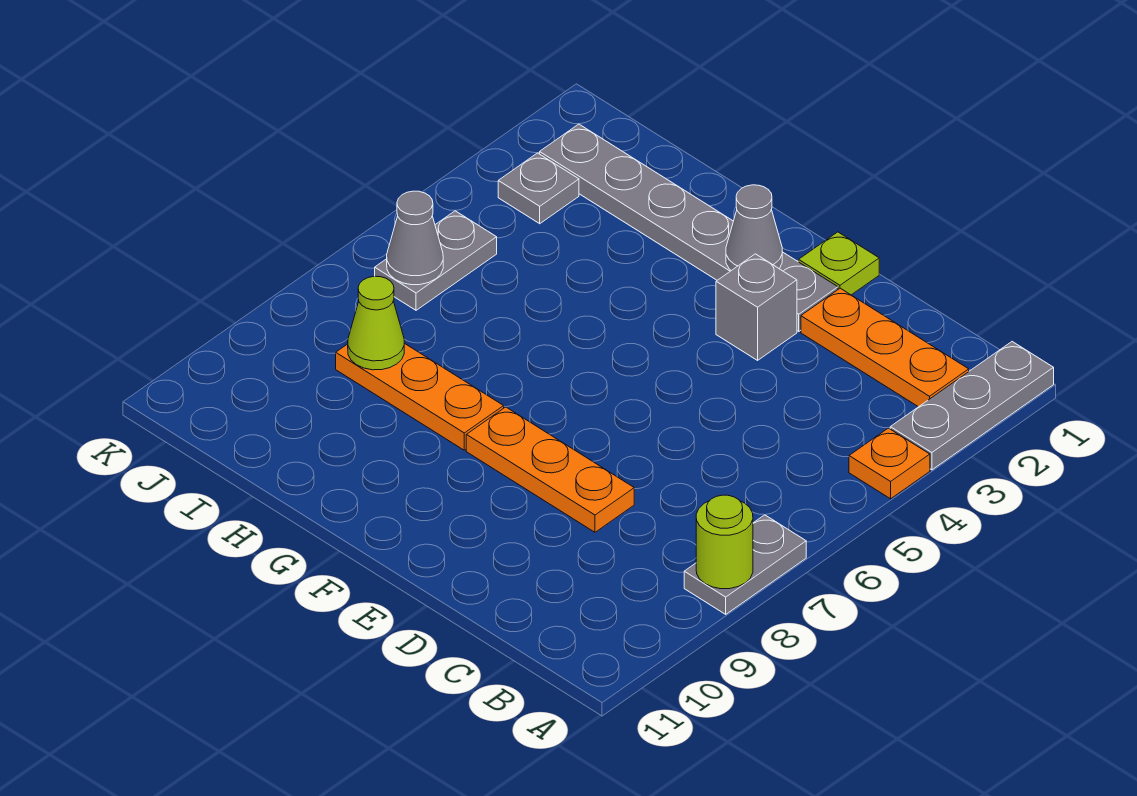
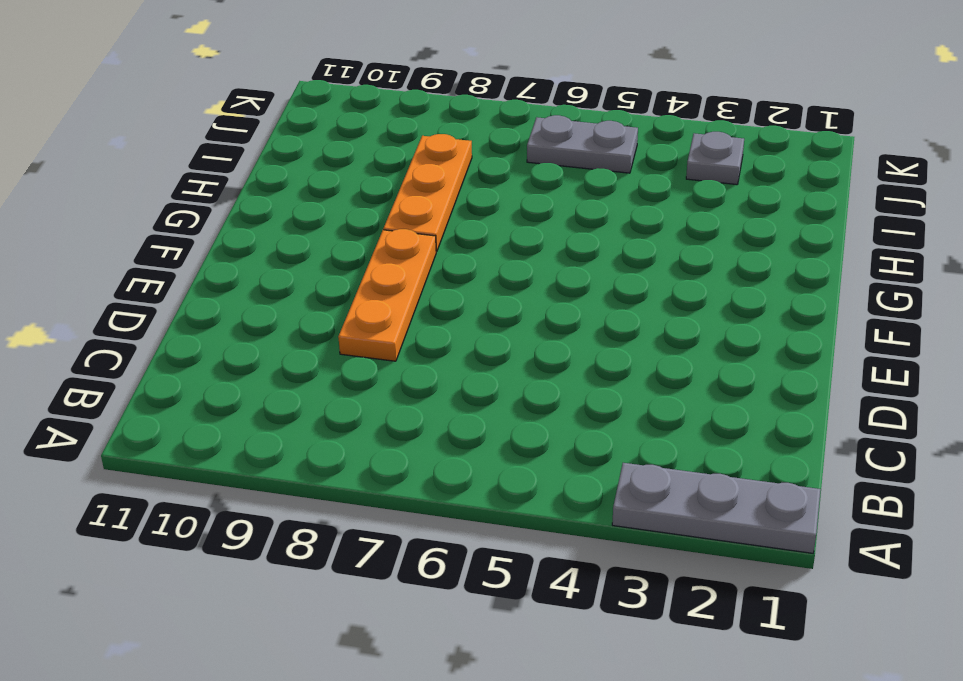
none -> orange 1x1 plate [849,428,930,499]
none -> grey 1x2 plate [684,515,806,614]
none -> orange 1x3 plate [801,288,969,407]

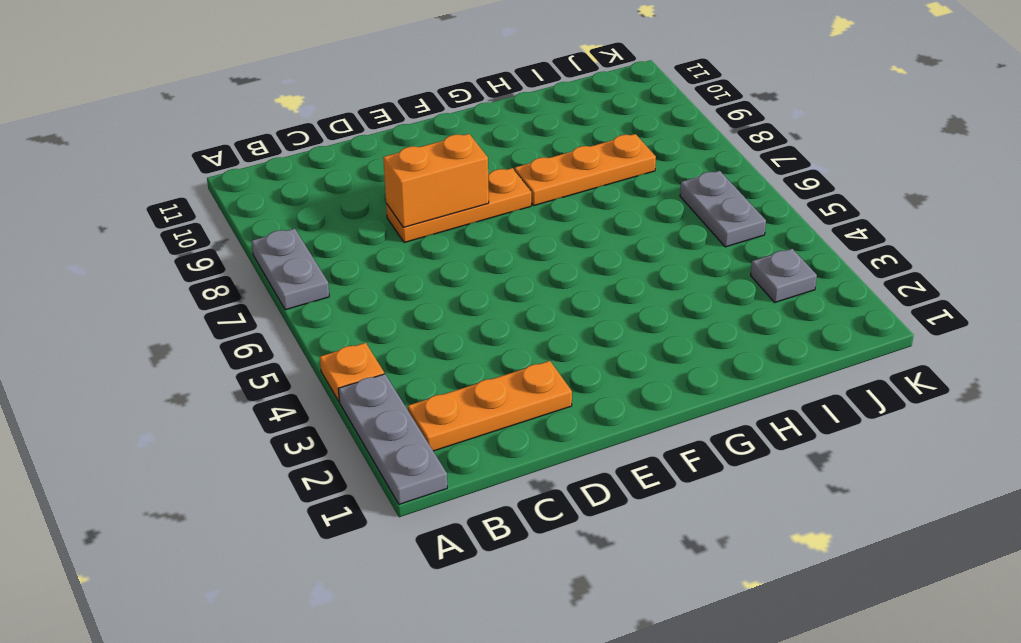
orange 1x2 brick [383,134,489,227] -> none
none -> lime 1x1 plate [799,232,879,295]
none -> grey 1x6 plate [540,124,838,331]
none -> grey 1x1 brick [716,254,797,360]

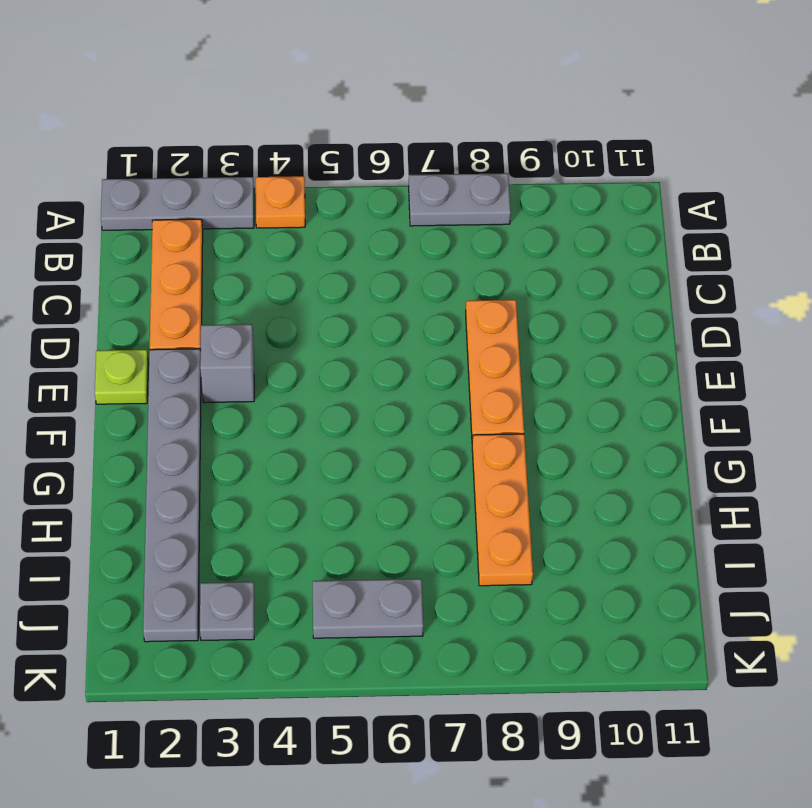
none -> lime 1x1 round brick [696,495,753,589]
none -> grey 1x1 cone [726,185,782,271]
none -> lime 1x1 cone [348,276,404,370]

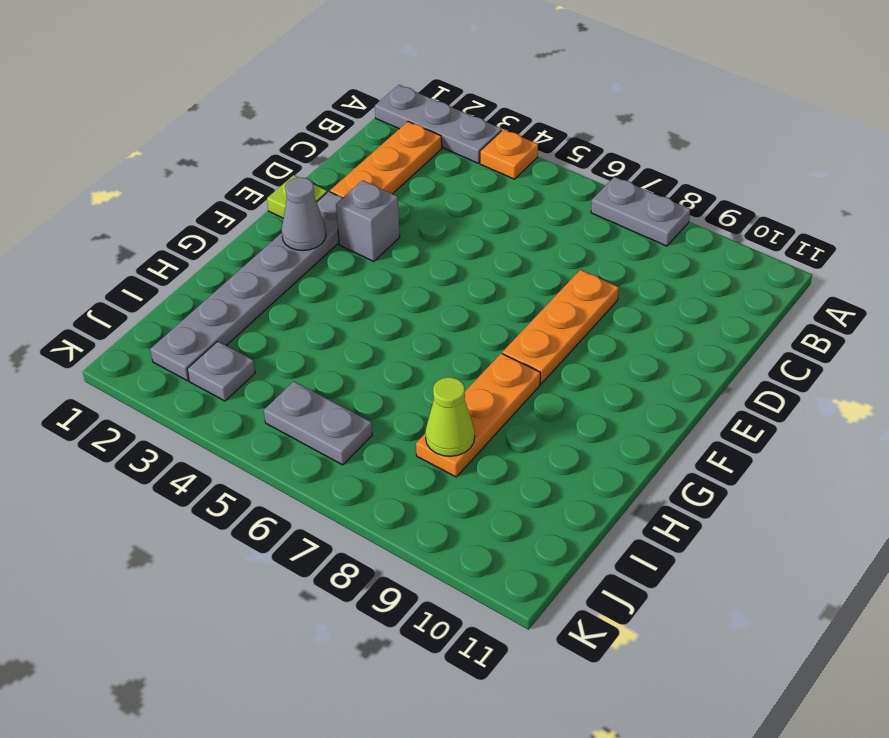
none -> lime 1x1 round brick [696,495,753,589]
none -> grey 1x1 cone [387,191,443,285]

